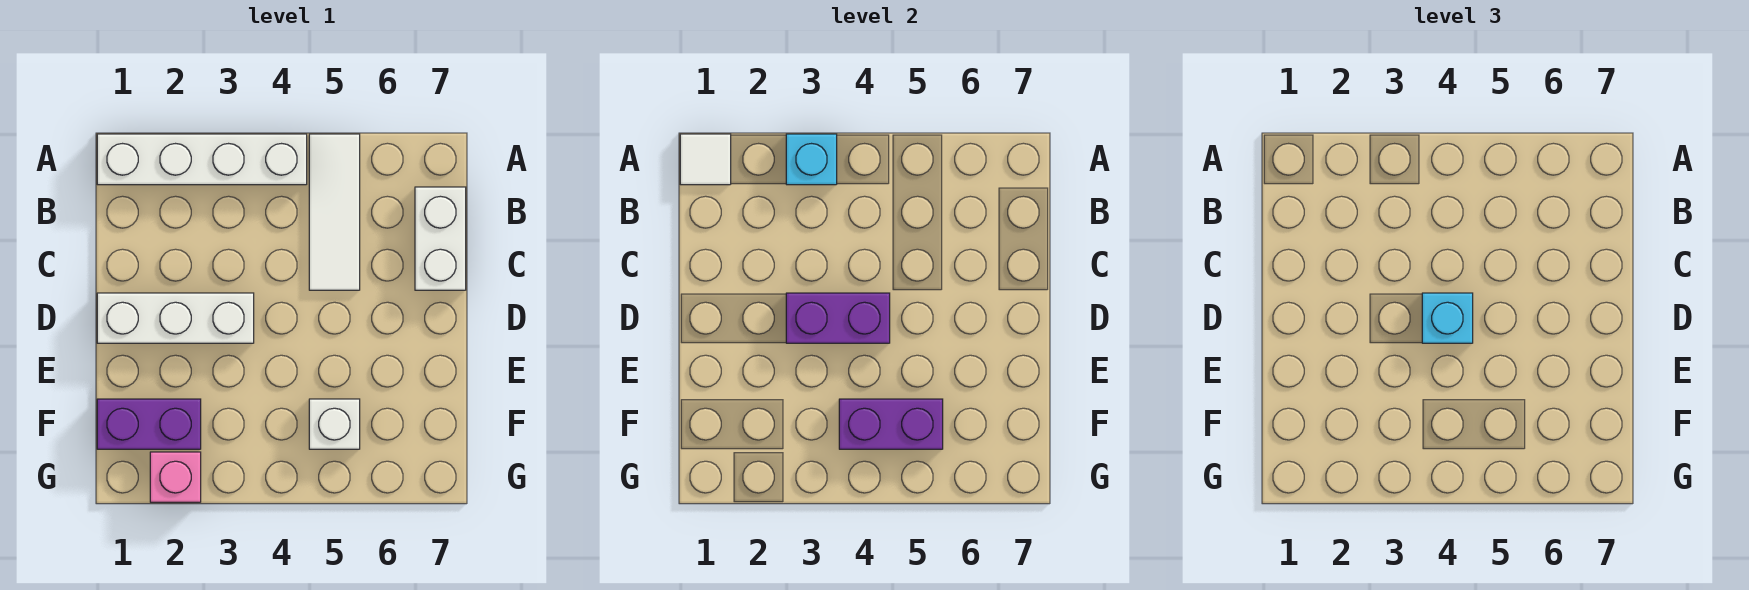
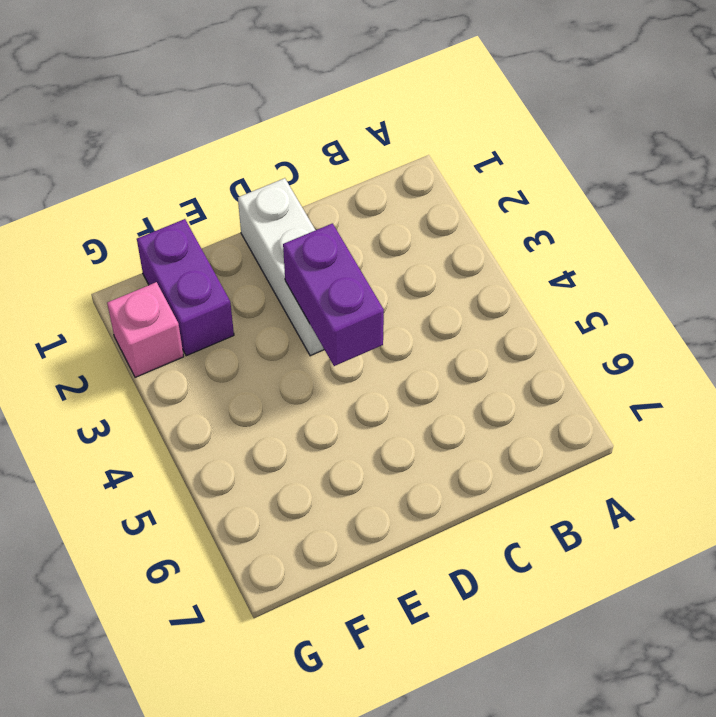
none -> white 1x4 brick [97,134,307,185]
none -> white 1x3 tile [309,134,360,290]
none -> white 1x2 brick [415,187,466,290]

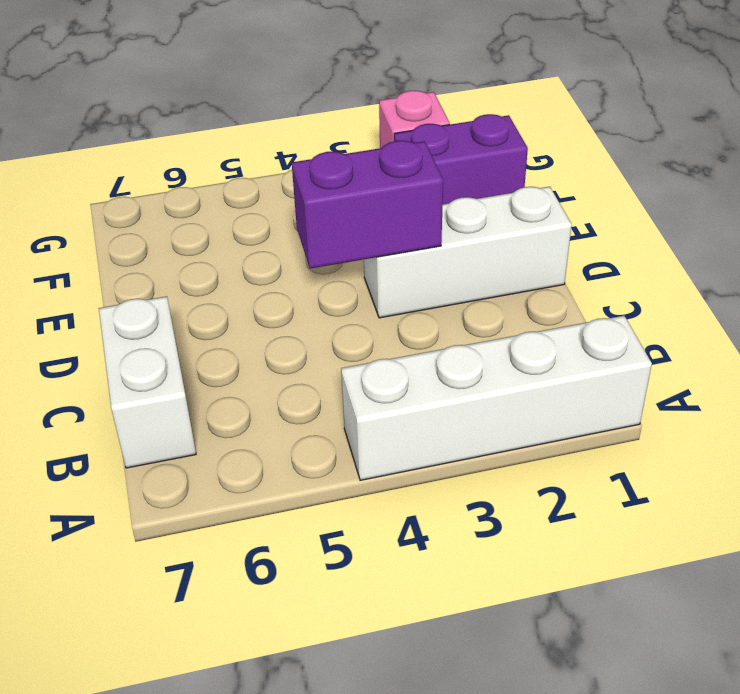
none -> white 1x3 tile [309,134,360,290]
none -> white 1x1 brick [309,399,360,449]
none -> white 1x1 tile [680,134,731,185]

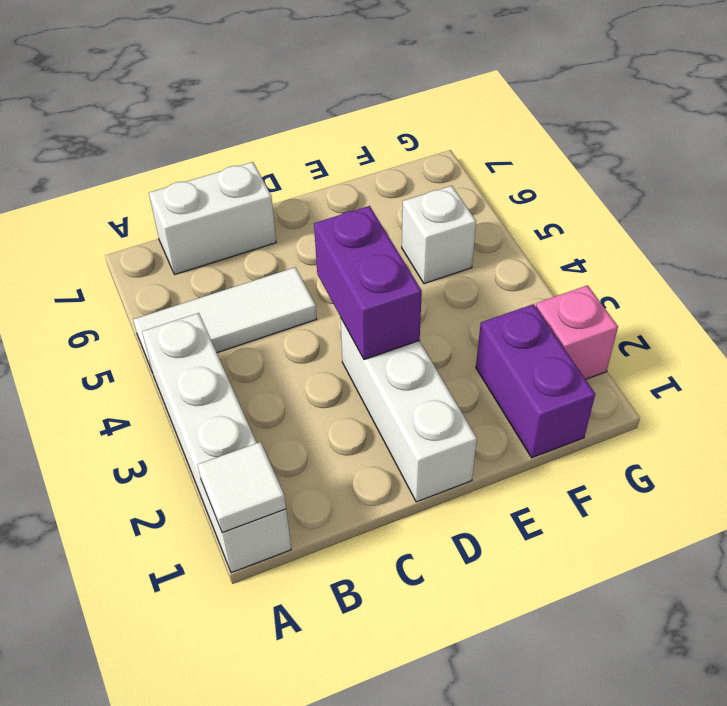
none -> cyan 1x1 brick [786,134,837,185]
none -> purple 1x2 brick [839,399,943,449]
none -> cyan 1x1 brick [1422,293,1473,343]

